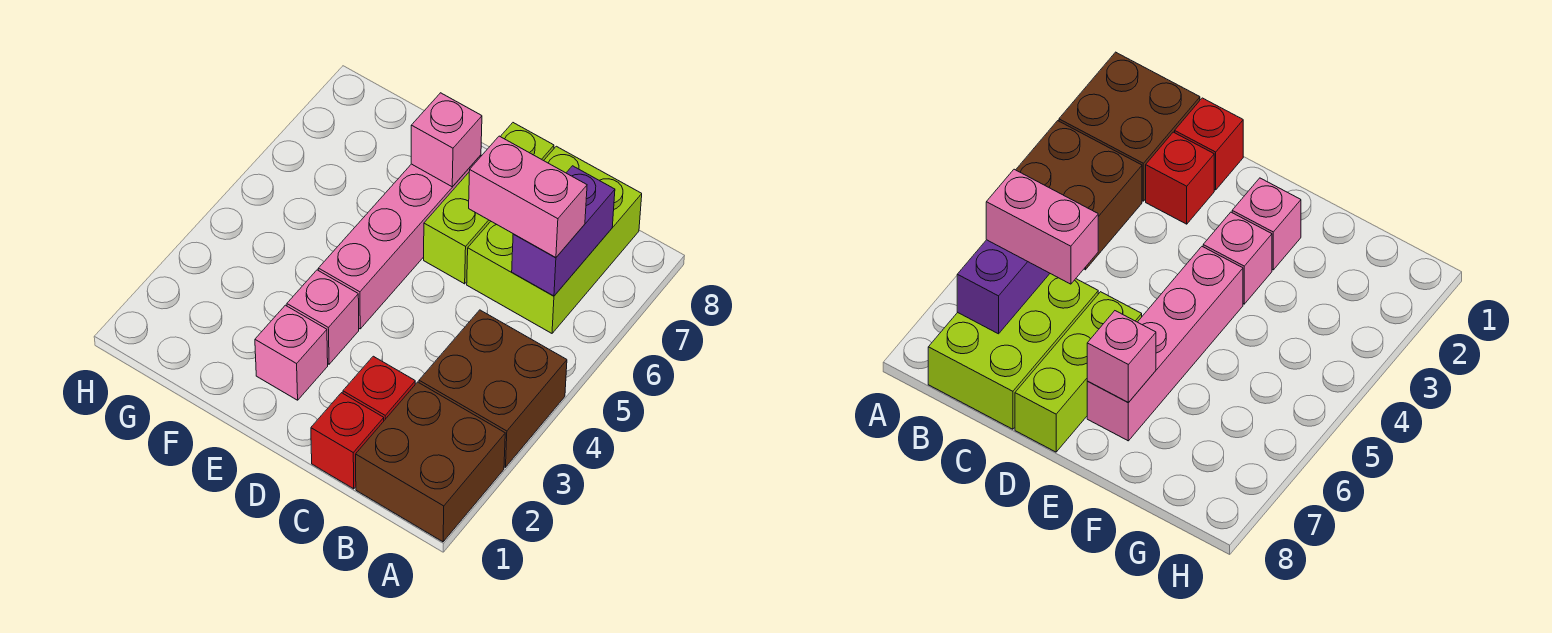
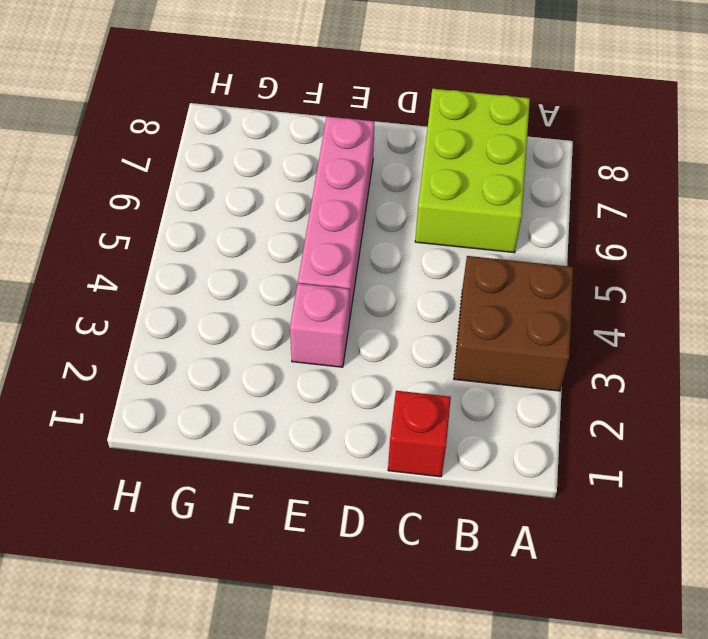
none -> brown 2x2 brick [356,382,505,542]
none -> red 1x1 brick [343,356,415,420]
none -> lime 1x3 brick [424,123,554,284]

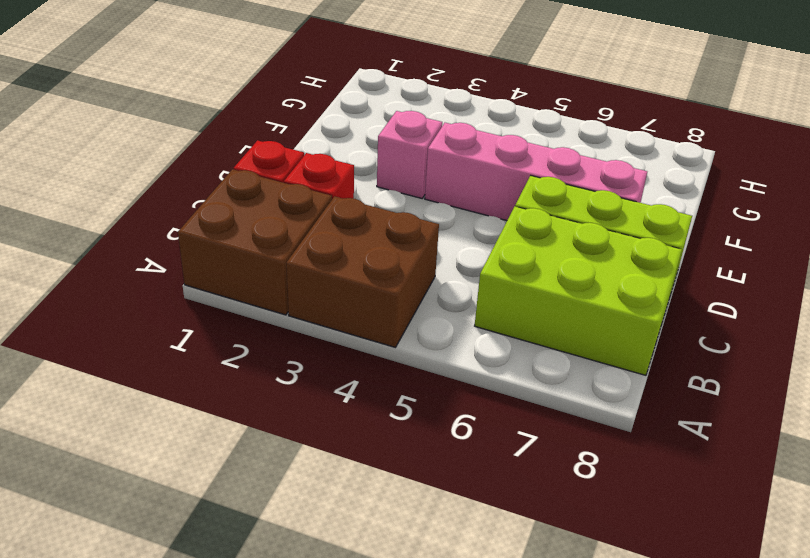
none -> pink 1x1 brick [255,305,328,400]
none -> purple 1x2 brick [512,166,615,296]
none -> pink 1x1 brick [411,93,482,187]

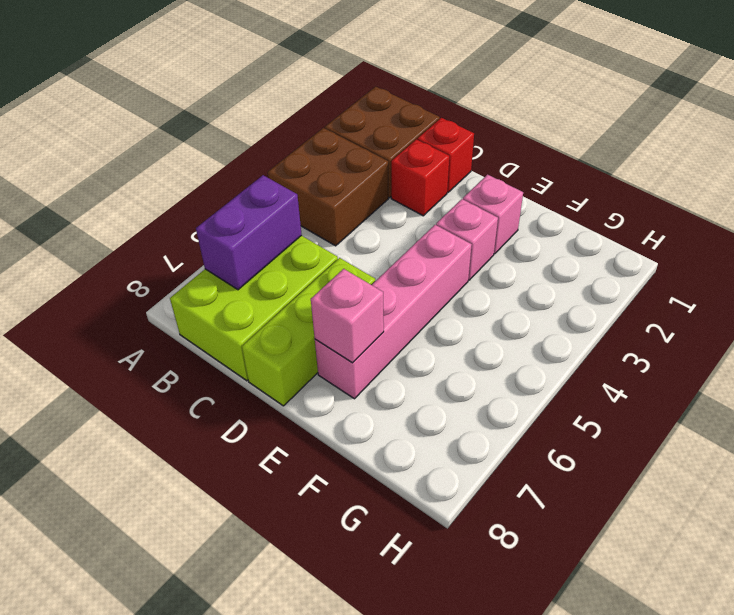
none -> pink 1x2 brick [469,136,587,257]

